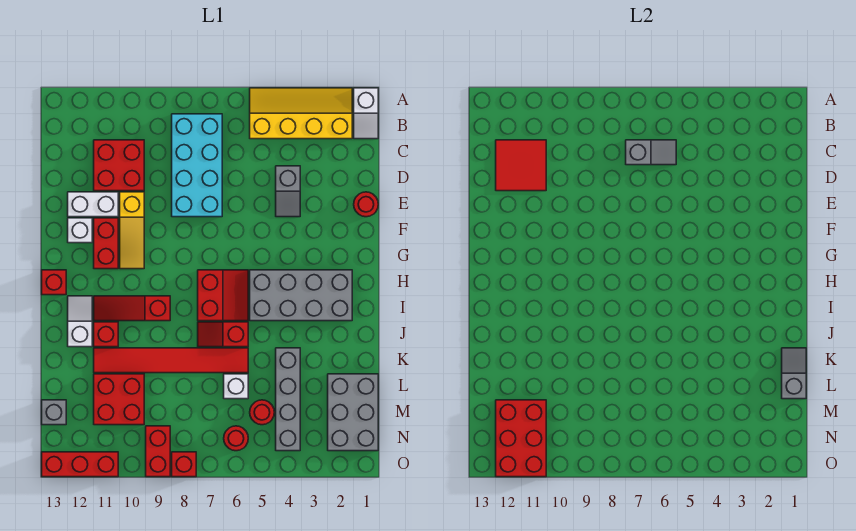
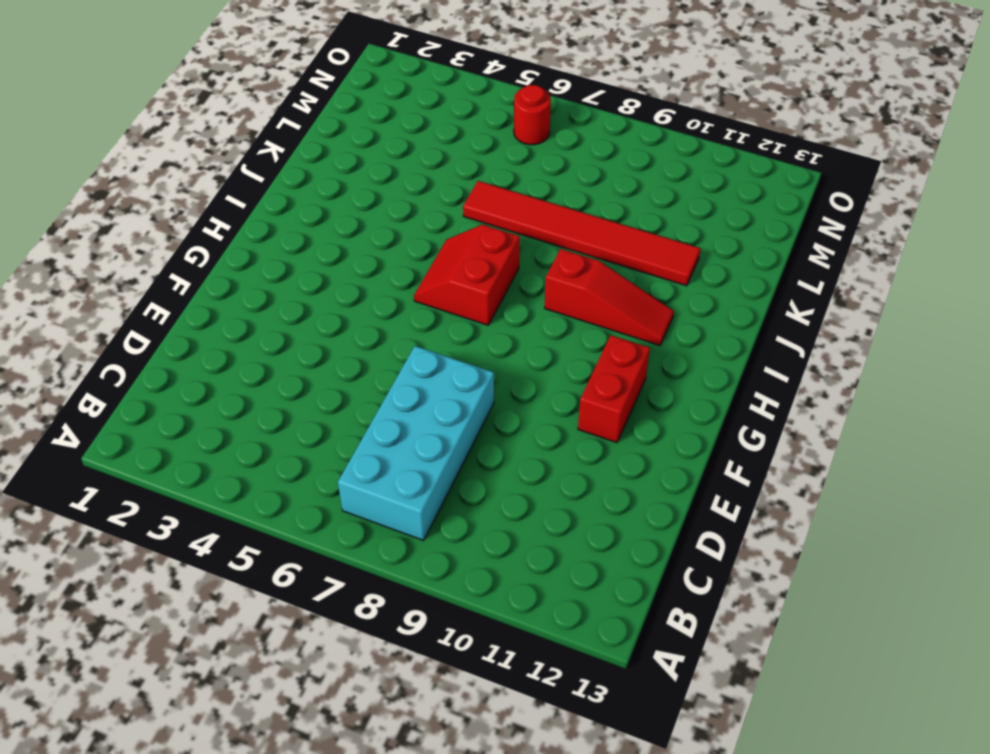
none -> white 1x2 slope [354,88,378,139]
none -> yellow 2x4 slope [250,88,352,139]
none -> red 2x2 brick [94,140,144,191]
none -> grey 1x2 slope [276,166,300,217]

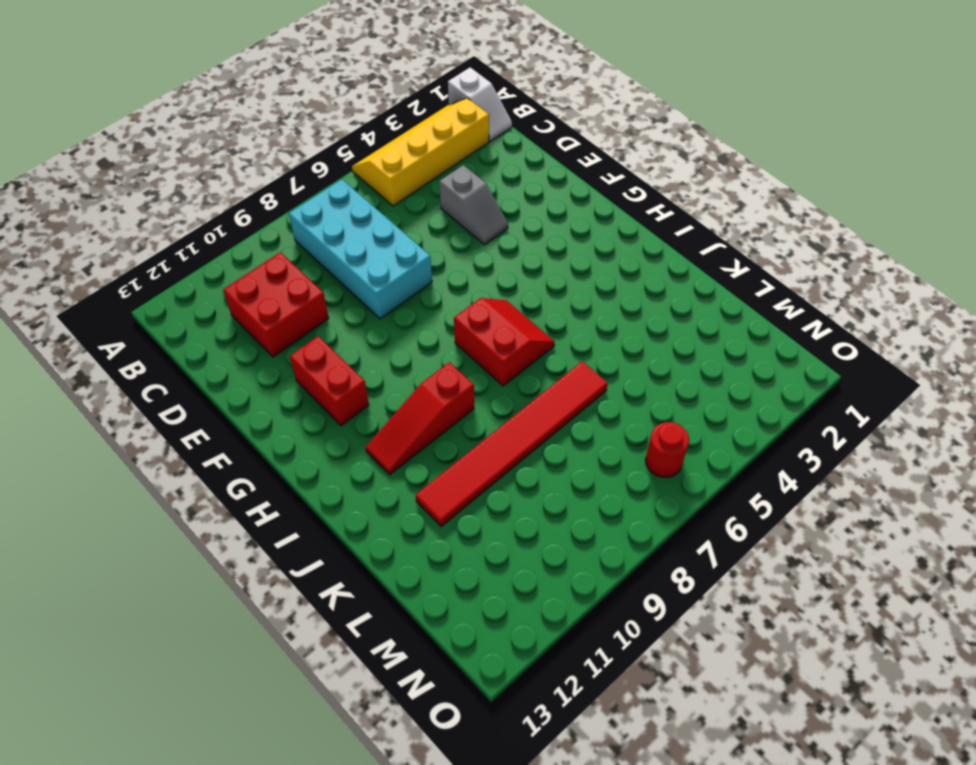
none -> red 1x1 round brick [354,192,378,217]
none -> yellow 1x3 slope [120,192,144,269]
none -> white 1x2 brick [68,192,118,217]
none -> white 1x1 brick [68,218,92,243]

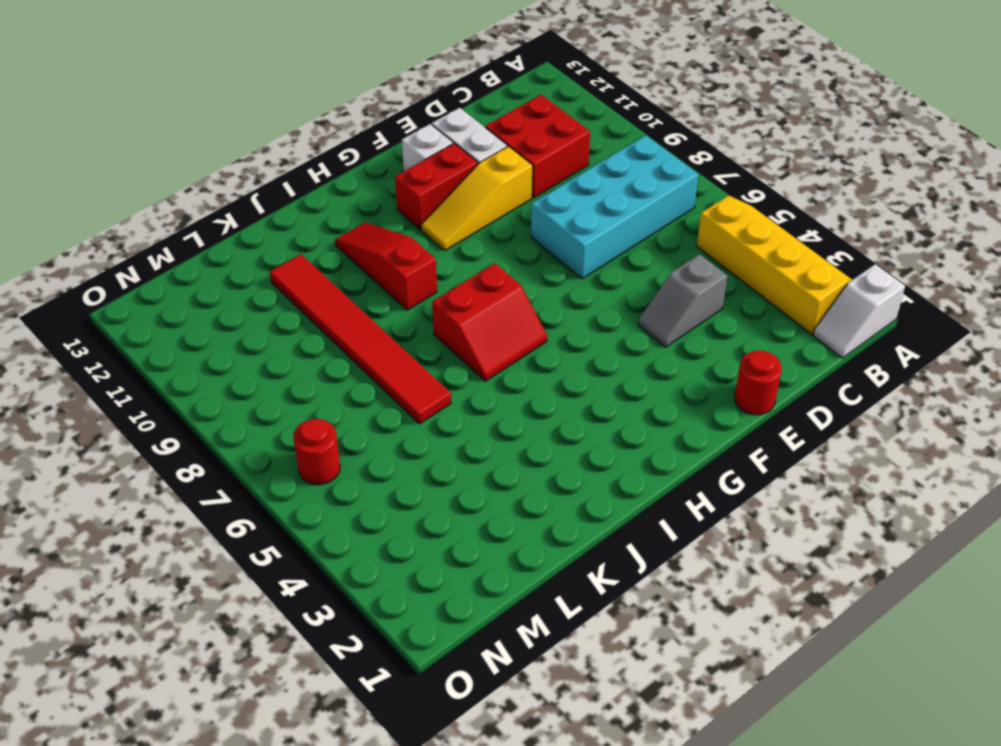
none -> grey 2x4 brick [250,270,352,321]
none -> red 1x1 brick [42,270,66,295]
none -> white 1x2 slope [68,296,92,347]
none -> red 1x2 slope [198,322,248,347]

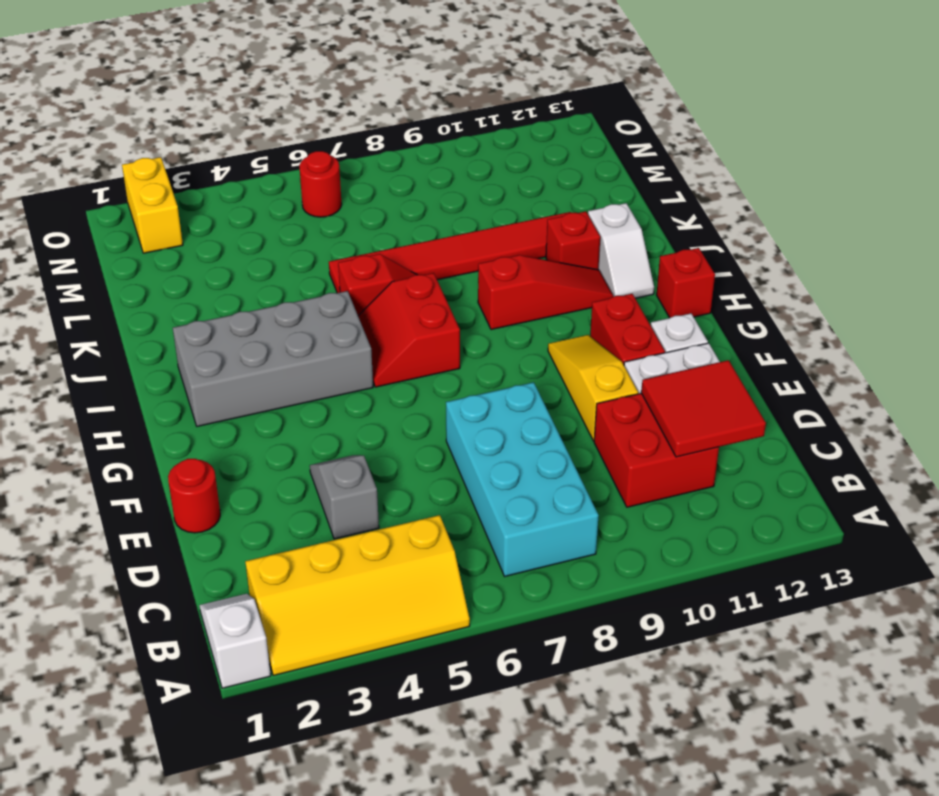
yellow 1x2 brick [122,157,183,253] -> grey 2x3 brick [328,374,378,451]
none -> grey 1x4 brick [276,348,300,451]
none -> white 1x1 brick [224,374,248,399]
none -> red 2x2 brick [94,374,144,425]
none -> red 1x1 round brick [250,400,274,425]

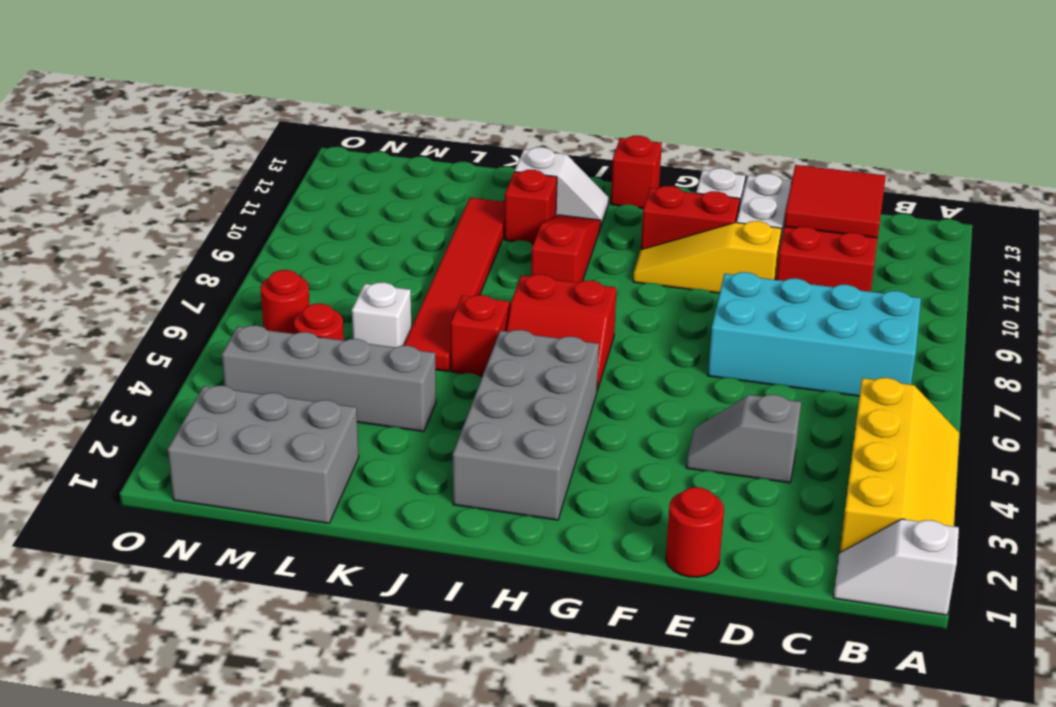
none -> red 2x2 brick [94,374,144,425]
none -> grey 1x1 brick [42,400,66,425]
none -> red 1x2 brick [146,426,170,477]
none -> red 1x1 brick [172,452,196,477]

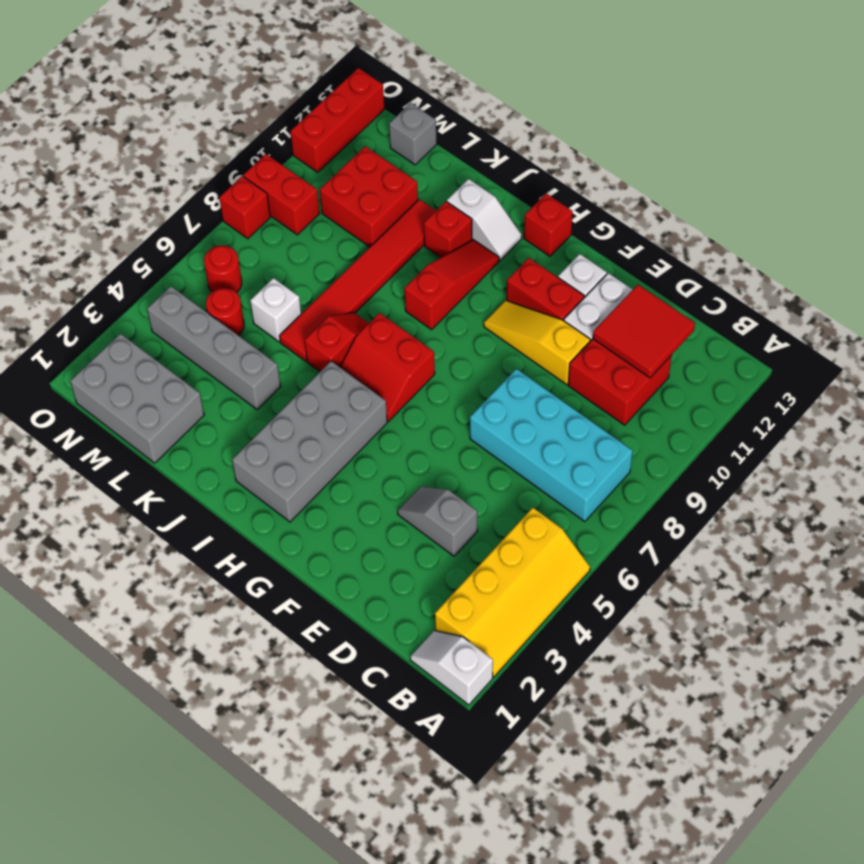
none -> red 1x1 round brick [354,192,378,217]
none -> grey 1x2 slope [626,140,676,165]
none -> grey 1x2 slope [782,348,806,399]
none -> red 2x3 brick [496,400,546,477]

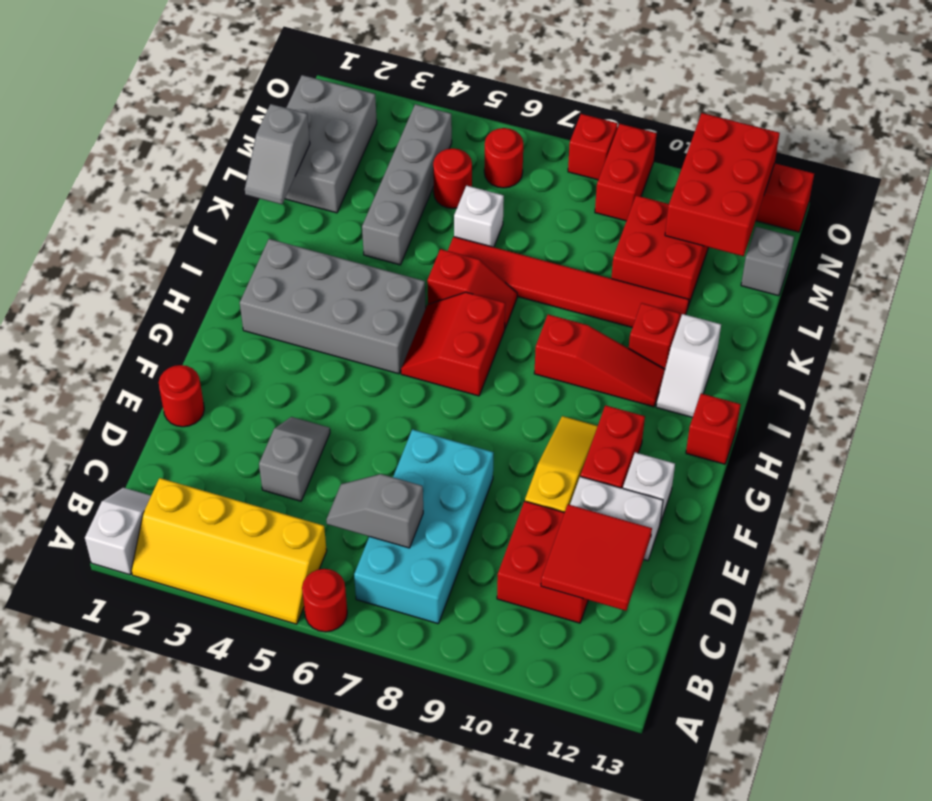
red 1x1 round brick [302,569,347,632] -> none

